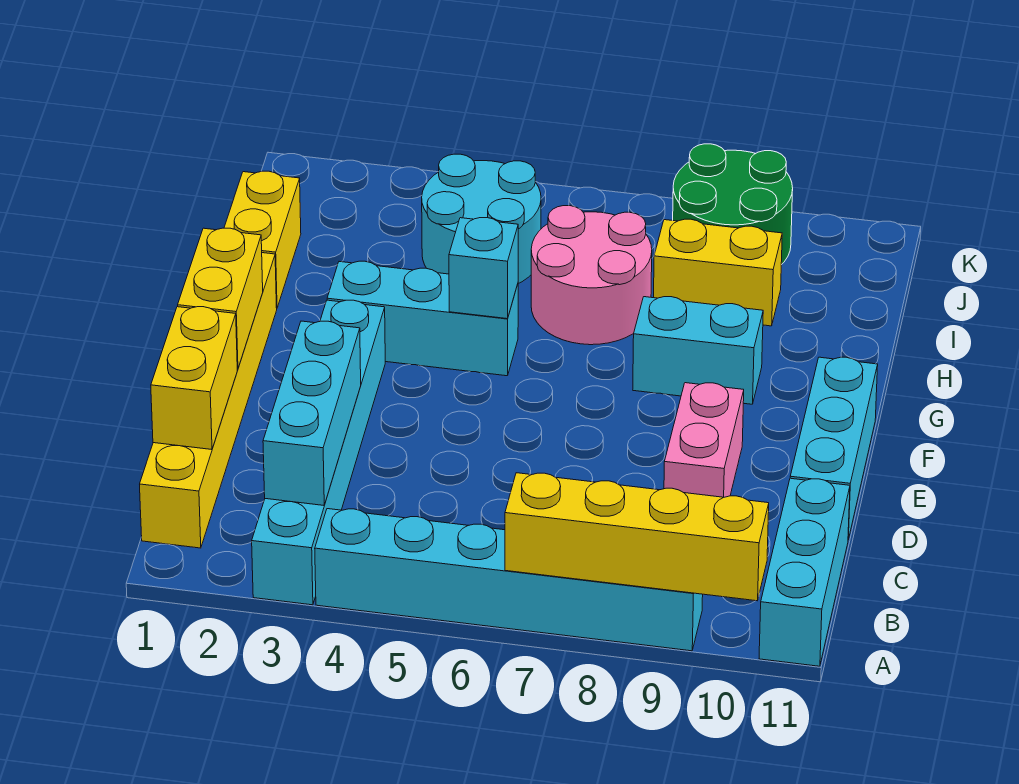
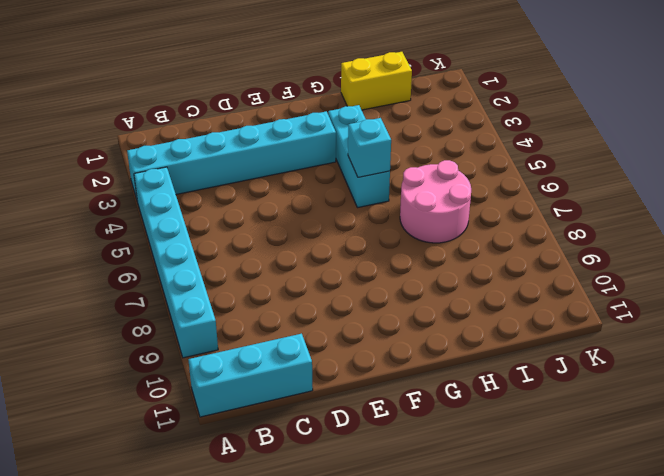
none -> yellow 1x6 brick [140,253,277,548]
none -> pink 1x2 brick [664,383,744,497]
none -> cyan 1x3 brick [790,357,878,540]

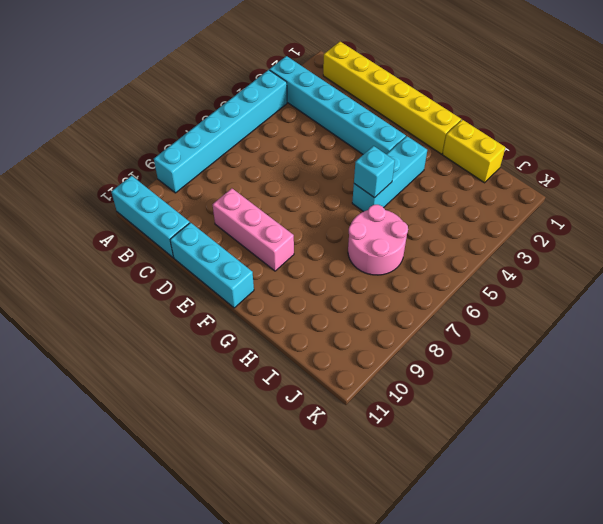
pink 1x3 brick [213,188,294,271] -> pink 1x2 brick [664,383,744,497]
none -> cyan 1x2 brick [633,297,763,404]
none -> cyan 2x2 round brick [422,154,541,284]
none -> yellow 1x2 brick [654,219,782,326]

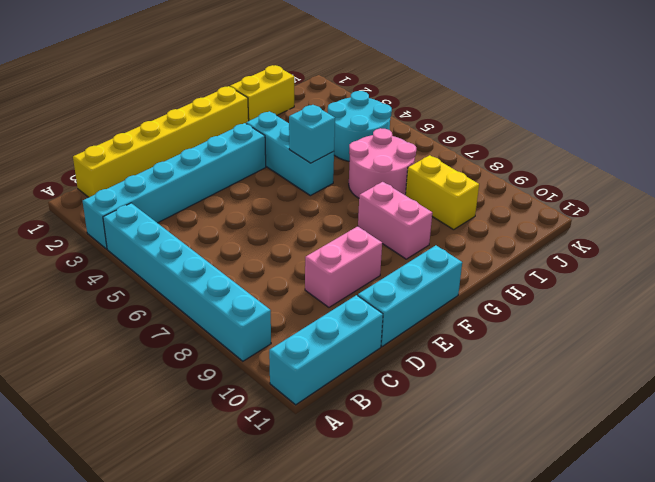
pink 1x2 brick [358,182,432,259] -> cyan 1x2 brick [633,297,763,404]
none -> green 2x2 round brick [673,144,793,265]
none -> yellow 1x4 brick [505,473,769,601]
none -> cyan 1x3 brick [263,321,361,505]

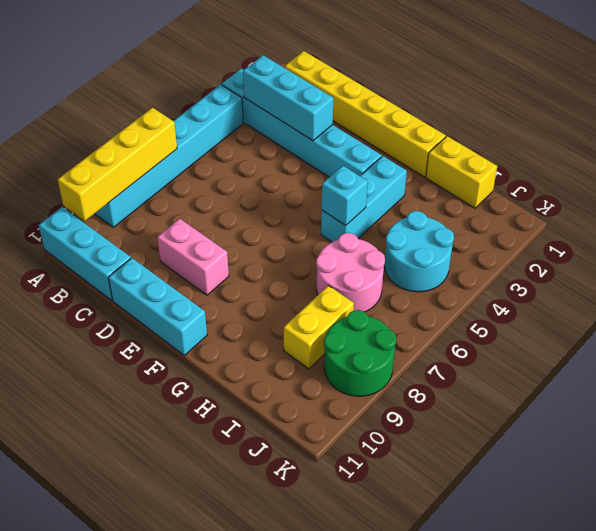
none -> cyan 1x2 brick [633,297,763,404]
none -> yellow 1x2 brick [151,307,237,450]
none -> yellow 1x2 brick [178,228,263,369]

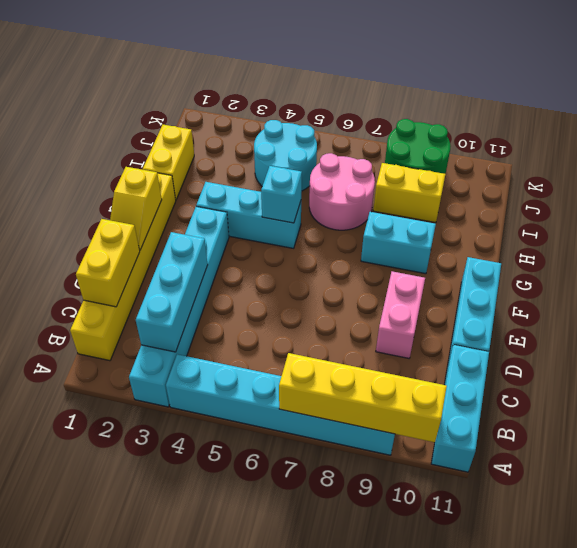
yellow 1x2 slope [110,167,162,250] -> yellow 1x2 brick [178,228,263,369]

